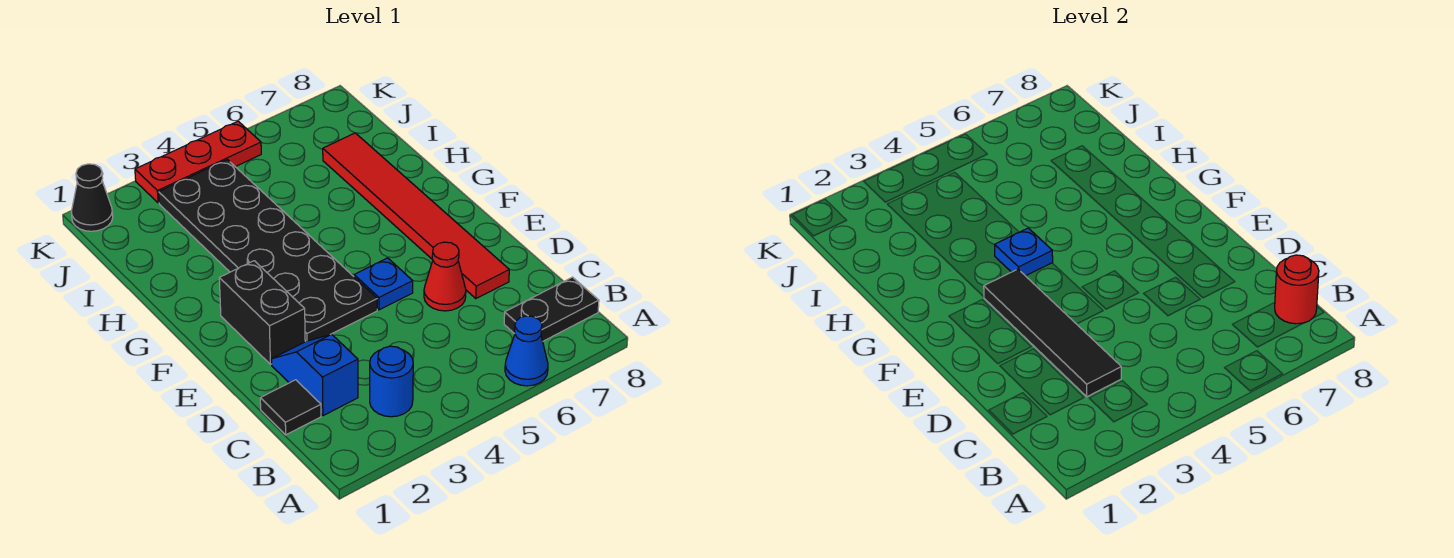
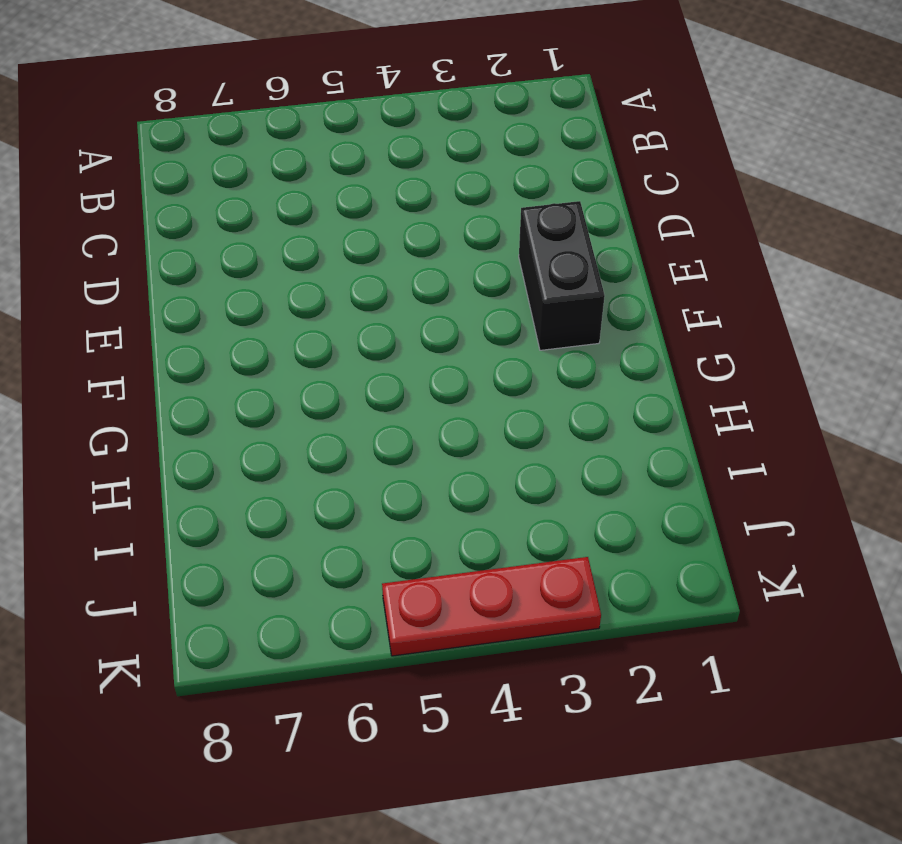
none -> blue 1x1 cone [505,316,548,386]
none -> blue 1x1 round brick [370,346,413,417]
none -> black 1x2 plate [504,277,599,341]

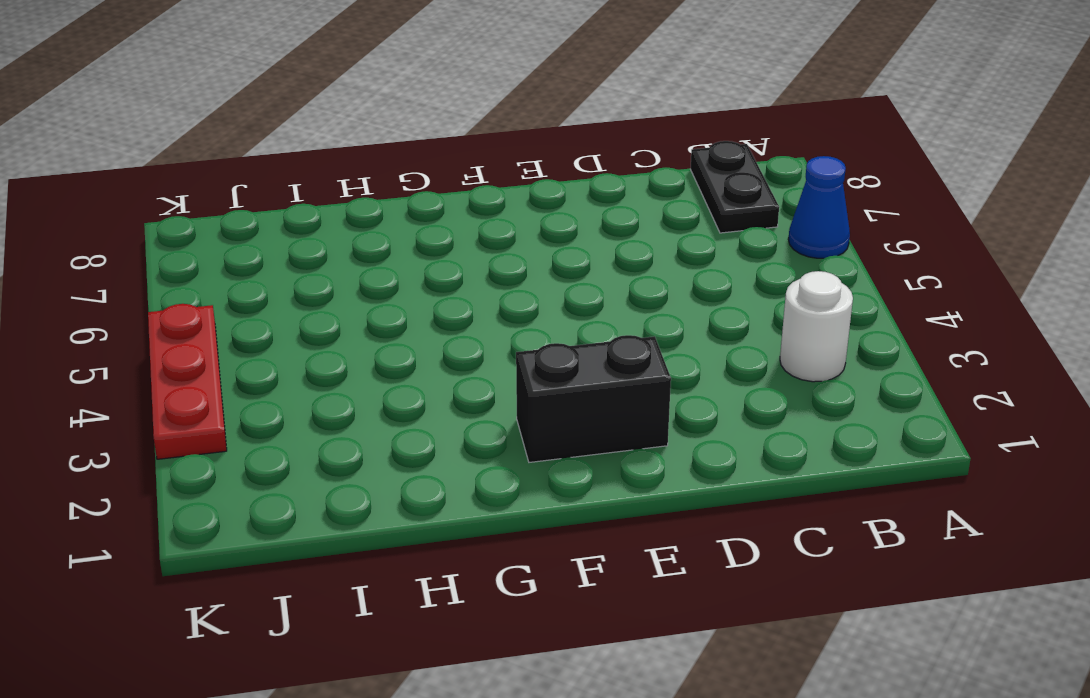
white 1x1 round brick [780,271,853,382] -> blue 1x1 round brick [370,346,413,417]
none -> black 1x1 tile [260,380,321,435]
none -> blue 1x2 slope [272,334,358,416]
none -> red 1x1 cone [424,242,466,311]

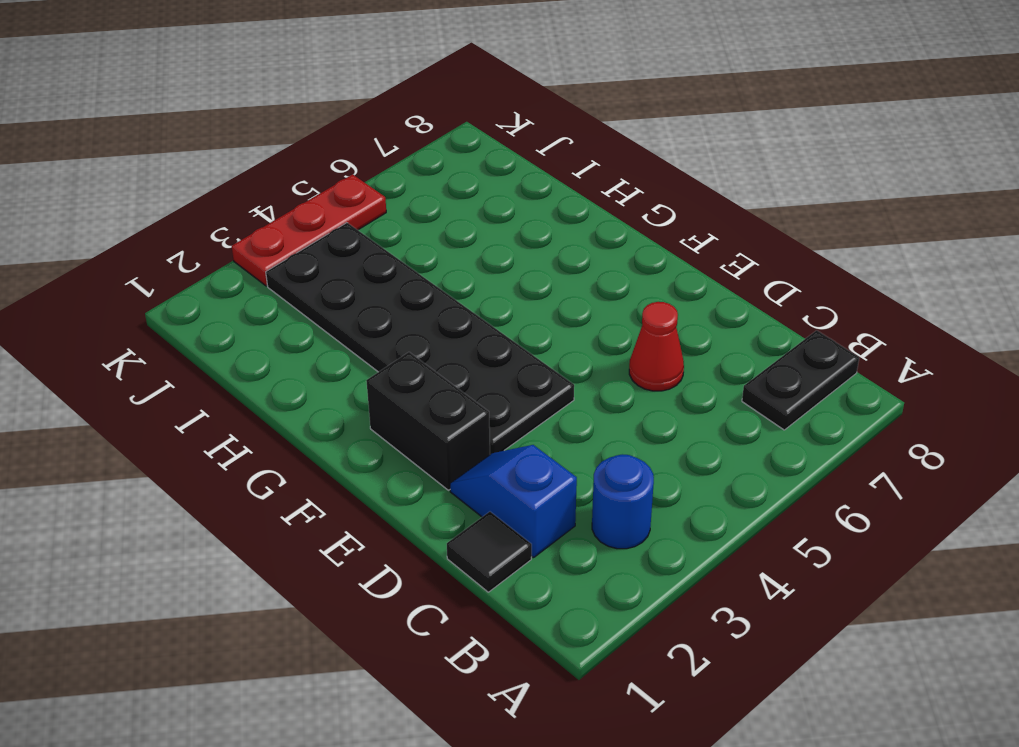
none -> blue 1x1 cone [505,316,548,386]
none -> red 1x6 tile [323,133,509,299]
none -> blue 1x1 plate [354,258,413,310]

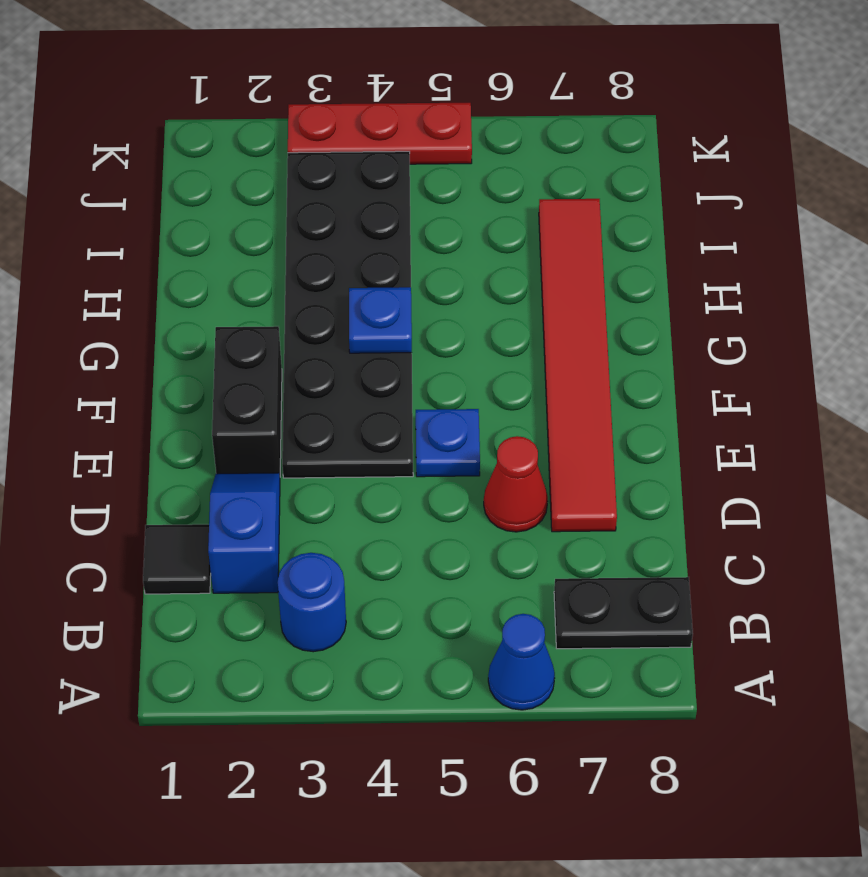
none -> black 1x1 cone [71,164,113,231]
none -> red 1x1 round brick [1275,255,1319,324]
none -> black 1x4 tile [984,269,1121,397]

